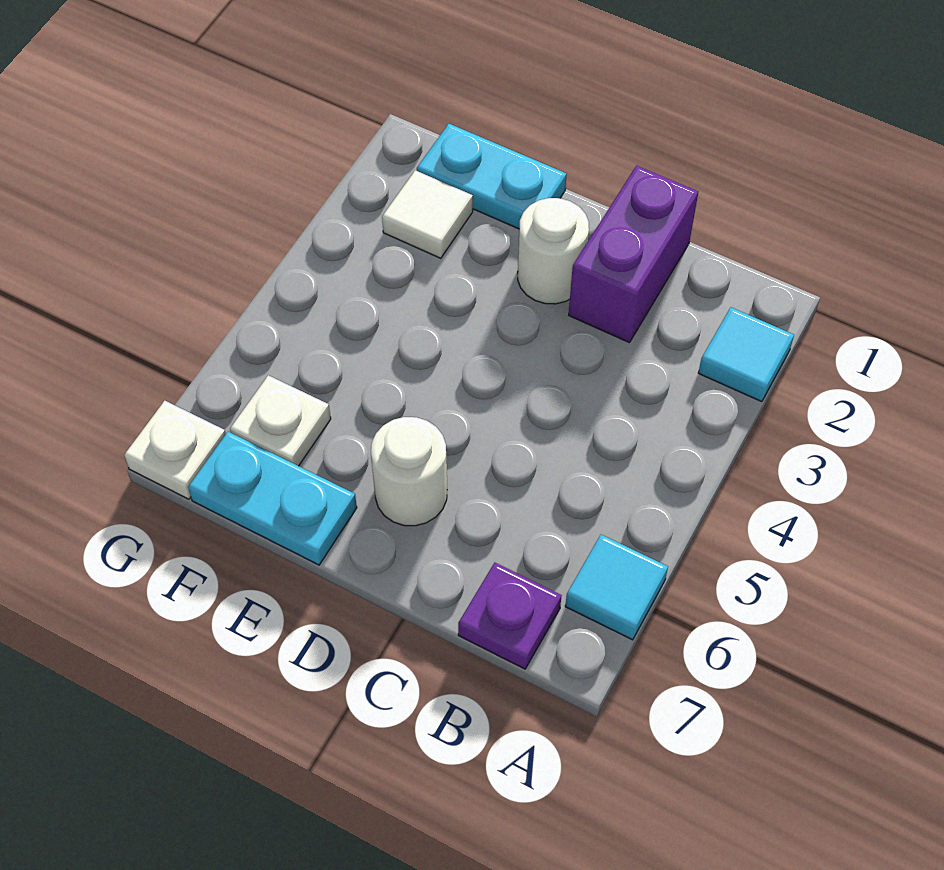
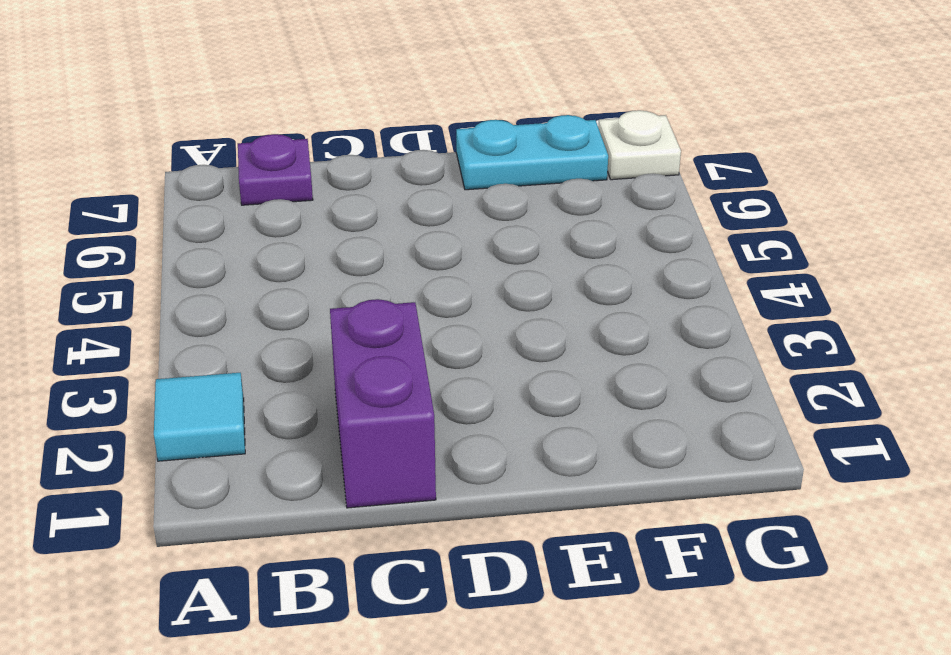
none -> cyan 1x1 tile [565,535,668,640]
none -> white 1x1 round brick [518,198,589,304]

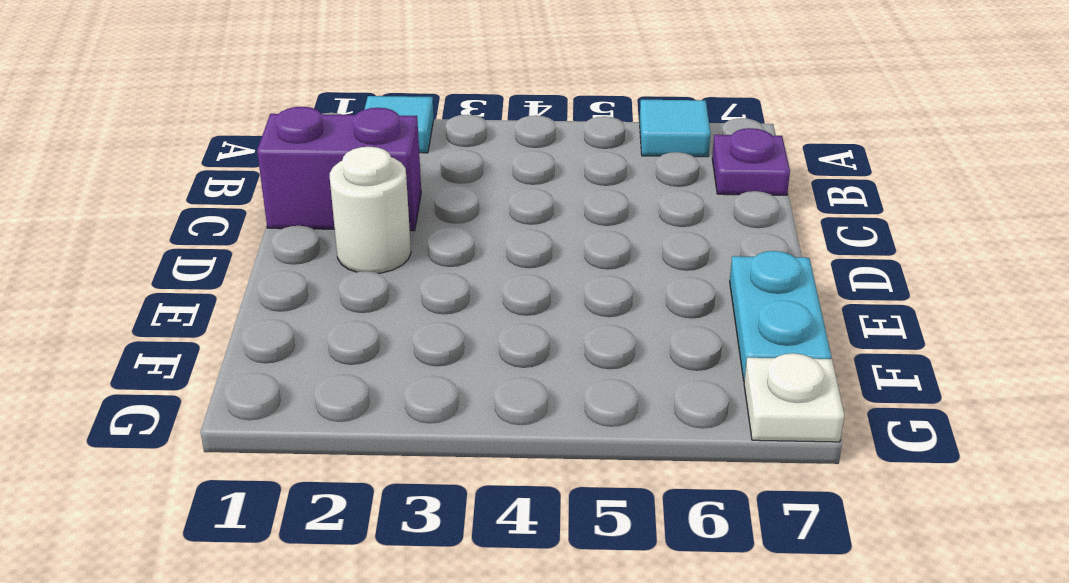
none -> white 1x1 round brick [371,417,447,526]
none -> cyan 1x2 plate [417,124,567,229]

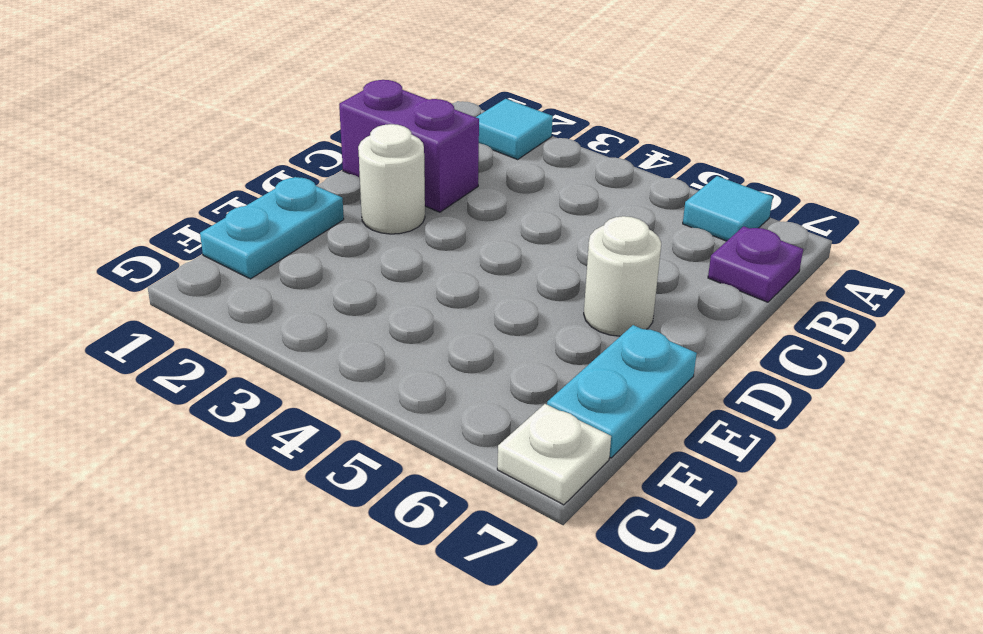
none -> white 1x1 tile [382,170,473,258]
none -> white 1x1 plate [230,375,331,466]

